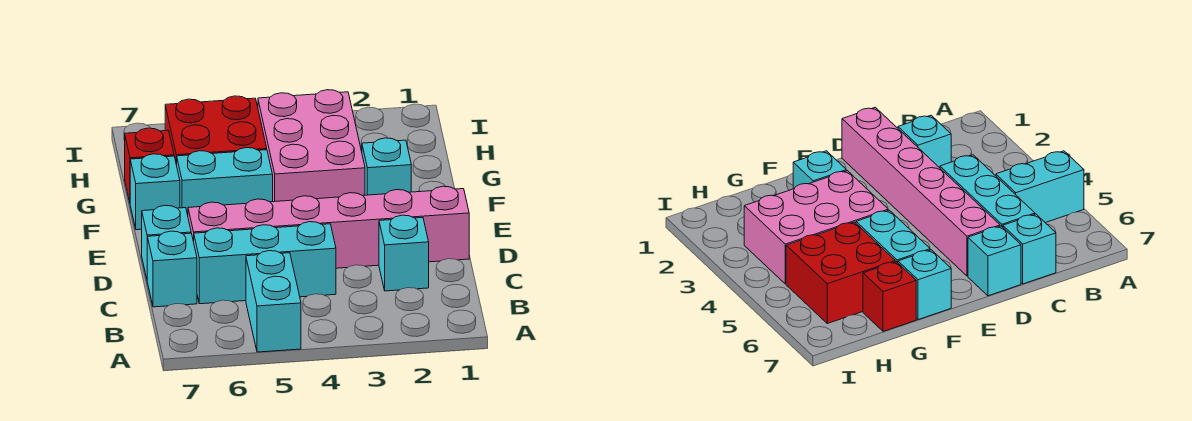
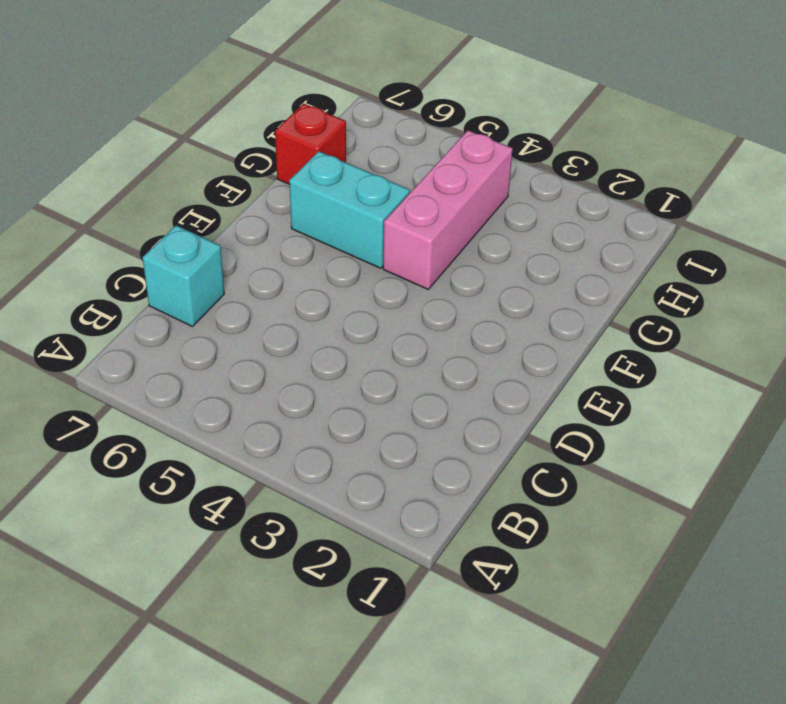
pink 1x3 brick [383,130,513,289] -> pink 2x3 brick [258,90,365,202]
none -> cyan 1x2 brick [246,251,301,352]
none -> cyan 1x1 brick [379,215,429,291]
none -> cyan 1x3 brick [194,222,336,304]

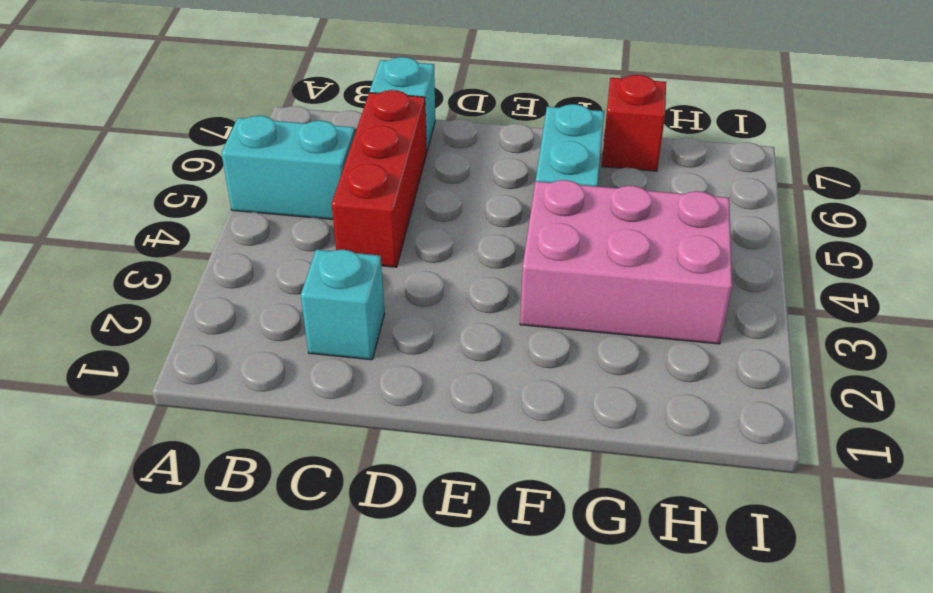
red 1x3 brick [332,90,427,267] -> cyan 1x3 brick [194,222,336,304]
none -> pink 1x6 brick [188,186,469,268]
none -> cyan 1x1 brick [142,205,191,278]
none -> cyan 1x1 brick [362,138,411,195]

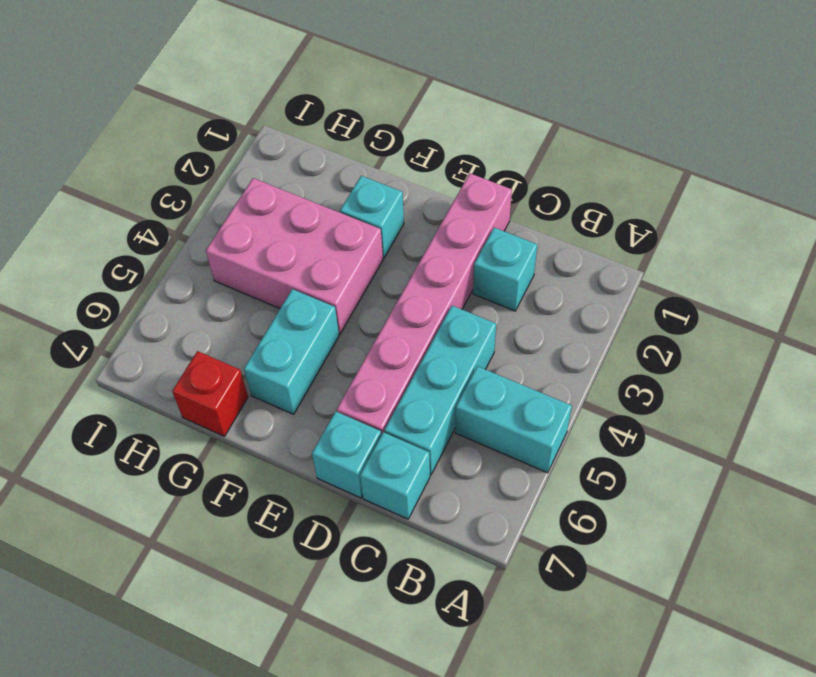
none -> cyan 1x1 brick [130,154,180,230]
none -> red 2x2 brick [165,96,267,165]

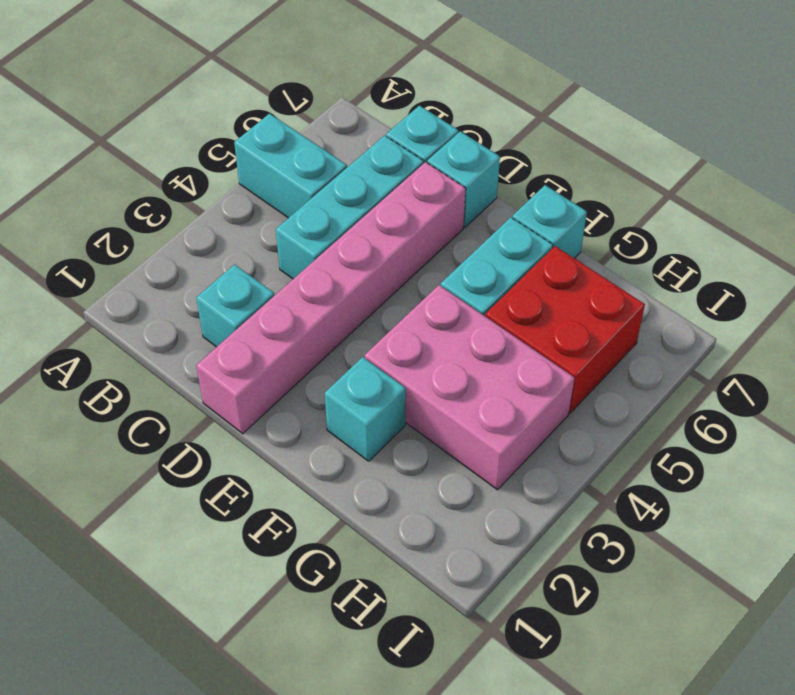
none -> red 1x1 brick [125,128,174,202]

